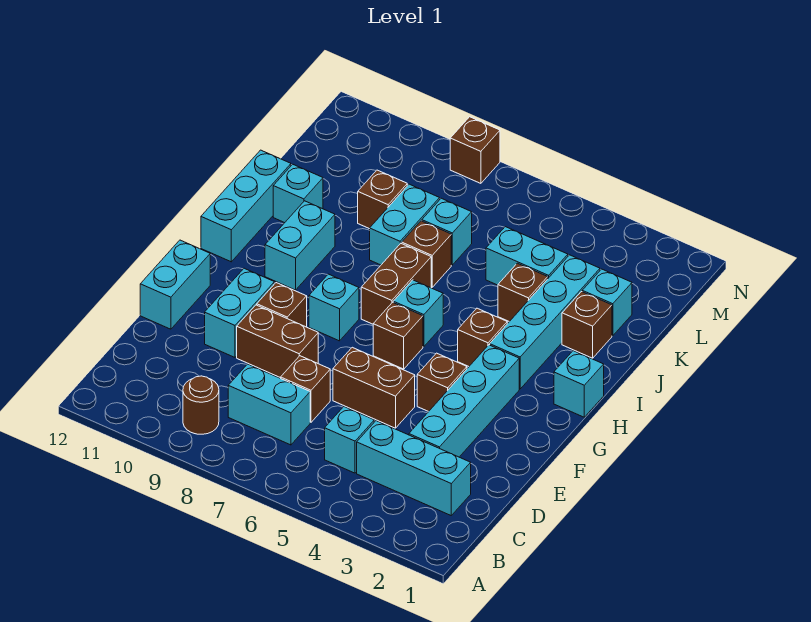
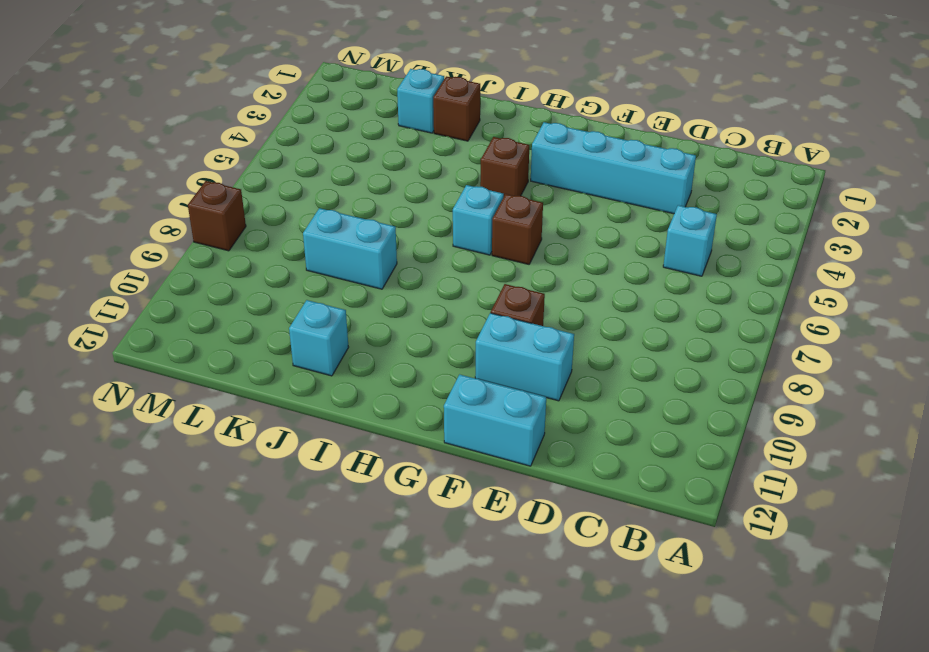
none -> brown 1x1 round brick [183,376,219,434]
none -> cyan 1x3 brick [357,421,471,515]
none -> cyan 1x2 brick [228,364,310,445]
none -> brown 1x1 brick [281,356,330,422]

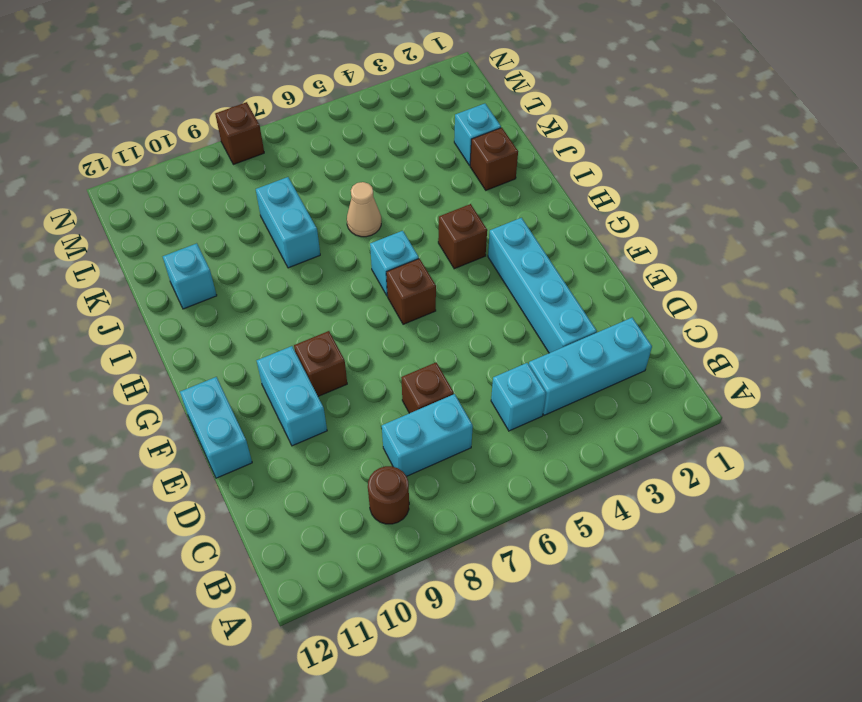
tan 1x1 cone [347,182,381,237] -> none
none -> brown 1x2 brick [333,347,415,428]
none -> brown 1x2 brick [237,305,318,378]
none -> brown 1x1 brick [417,353,467,412]
none -> cyan 1x1 brick [309,274,359,341]

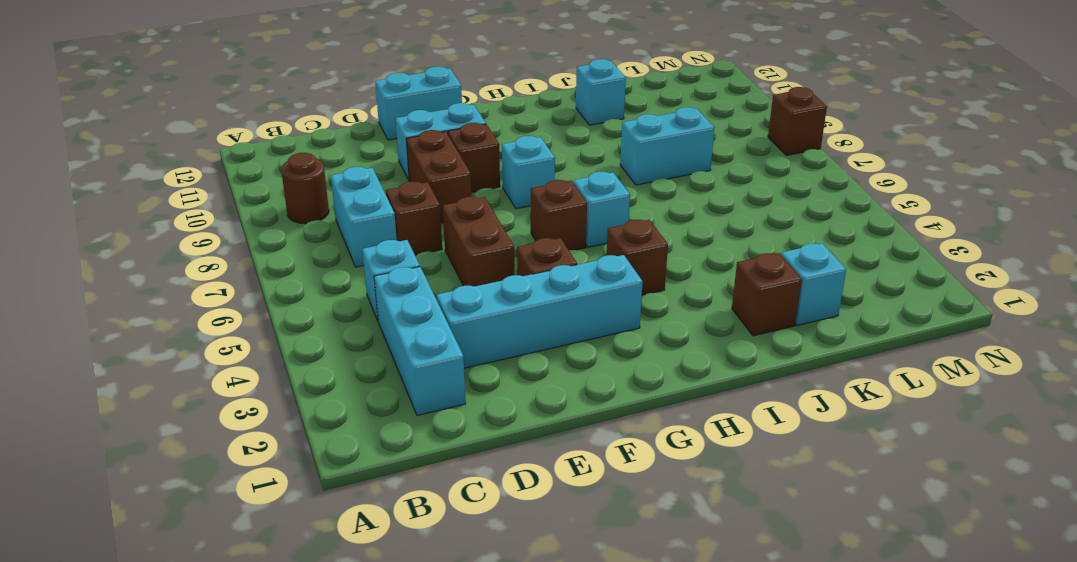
none -> cyan 1x1 brick [554,351,604,417]
none -> cyan 1x4 brick [490,255,600,389]
none -> brown 1x2 brick [361,243,431,324]
none -> cyan 1x2 brick [265,201,335,290]

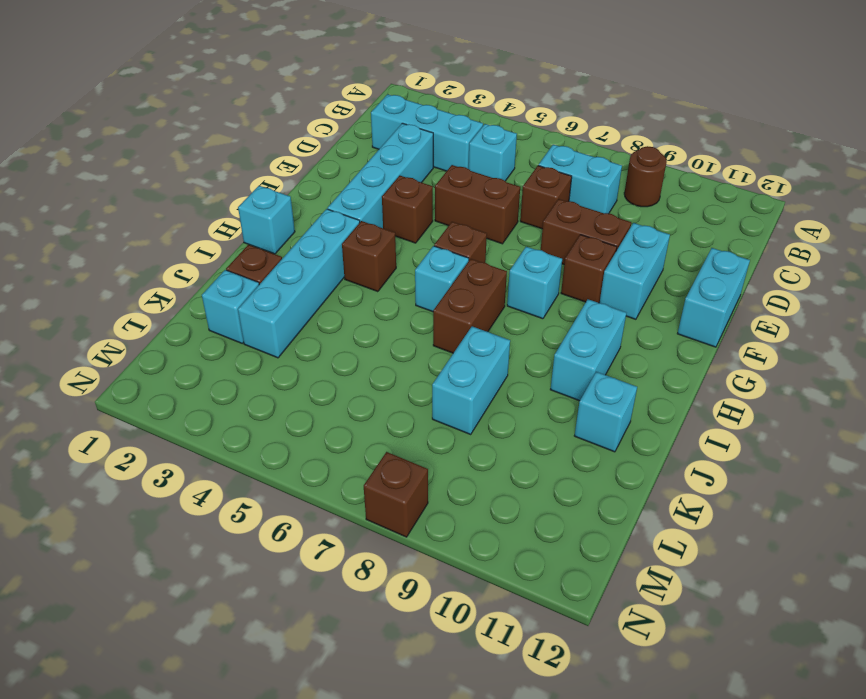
none -> cyan 1x3 brick [201,150,291,262]
none -> brown 1x1 brick [498,263,548,322]
none -> brown 1x1 brick [402,221,451,287]
none -> cyan 1x2 brick [486,227,568,285]

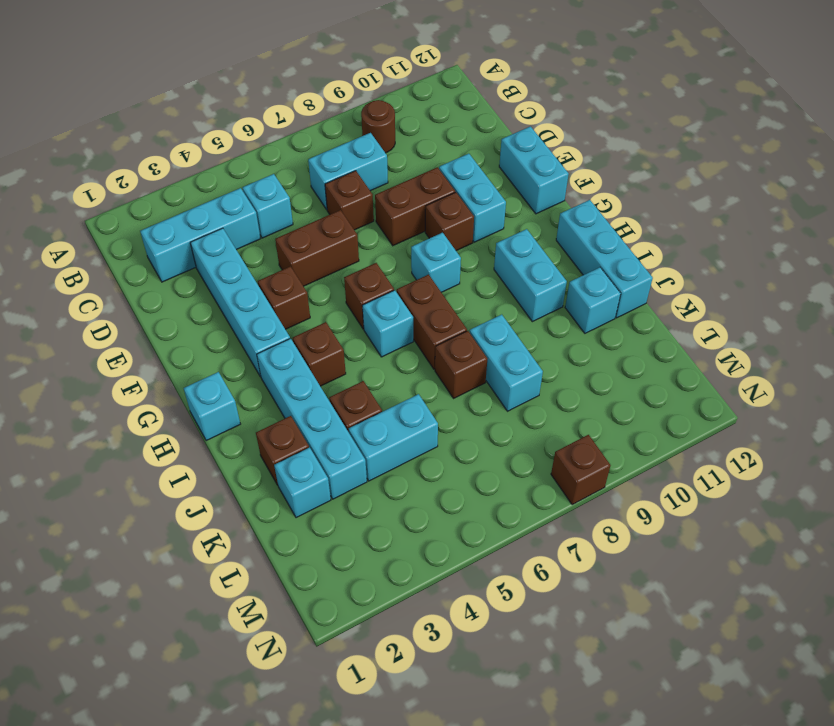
none -> cyan 1x1 brick [422,198,472,265]
none -> brown 1x1 brick [358,170,407,229]

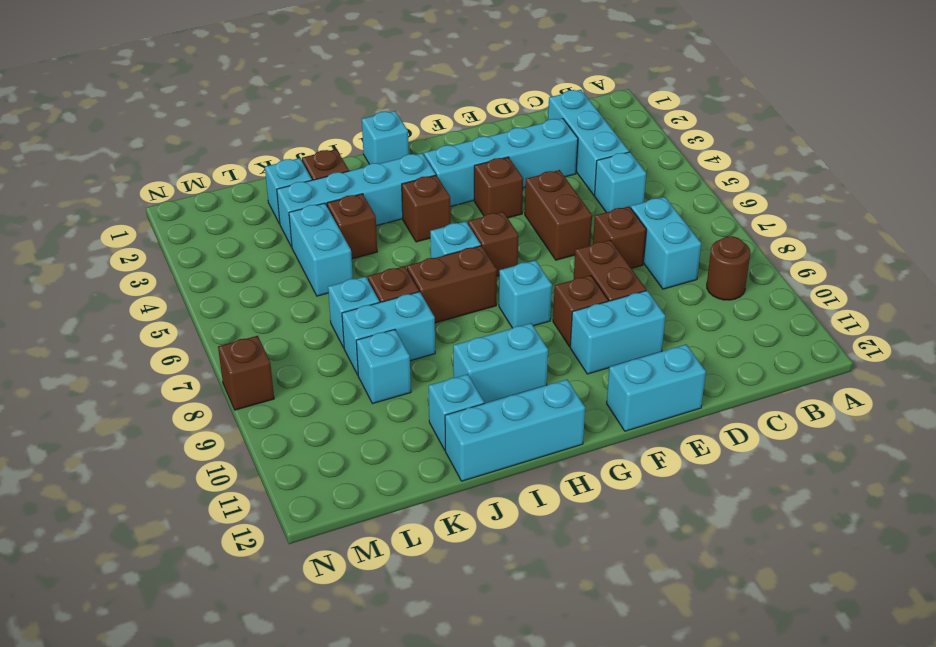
cyan 1x1 brick [356,330,411,404] -> brown 1x1 brick [358,170,407,229]

